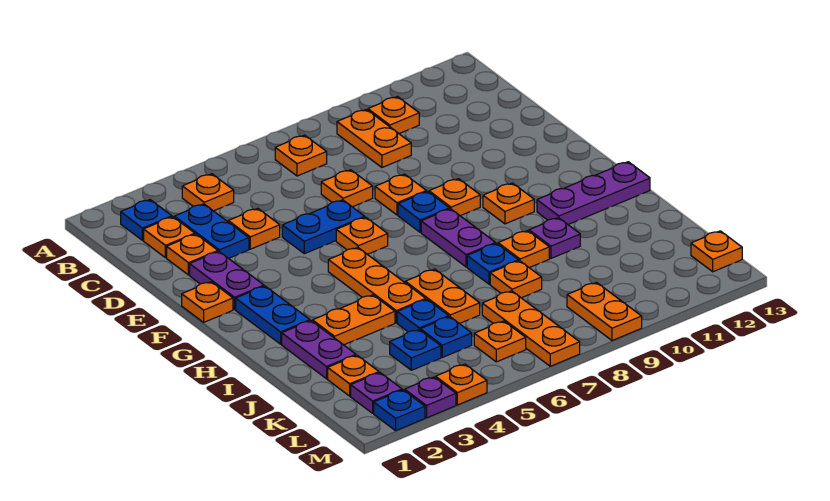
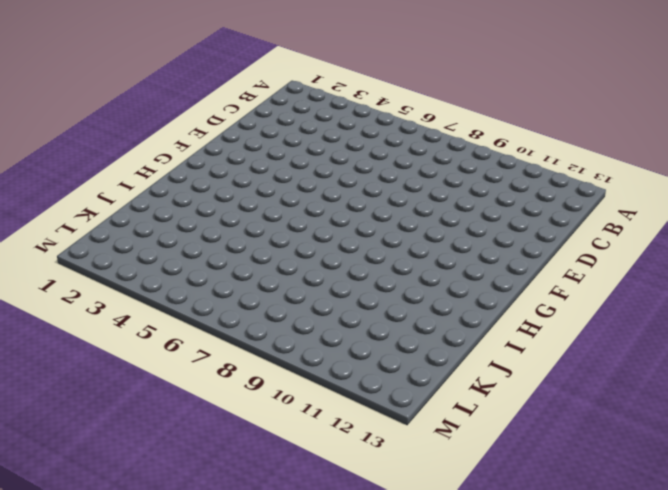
none -> blue 1x1 plate [121,200,172,240]
none -> orange 1x1 plate [182,174,234,211]
none -> orange 1x1 plate [275,135,327,176]
none -> orange 1x2 plate [337,109,411,167]

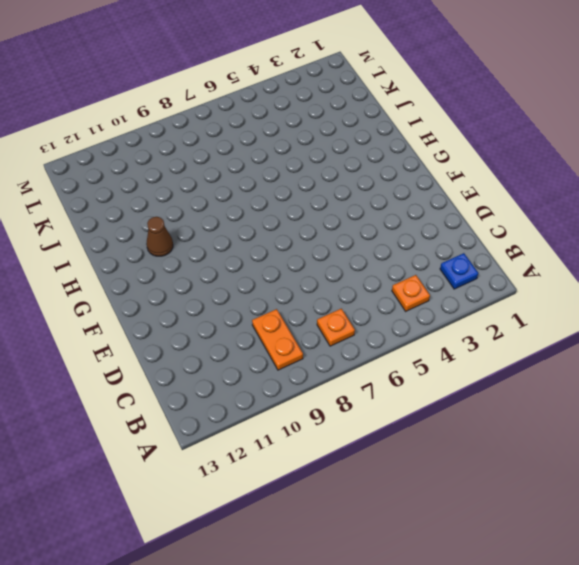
brown 1x1 cone [146,217,173,256] -> purple 1x3 plate [537,162,650,224]
none -> orange 1x1 plate [368,97,419,134]
none -> orange 1x1 plate [144,217,195,258]
none -> blue 1x2 plate [174,204,249,258]
none -> orange 1x1 plate [167,234,218,275]

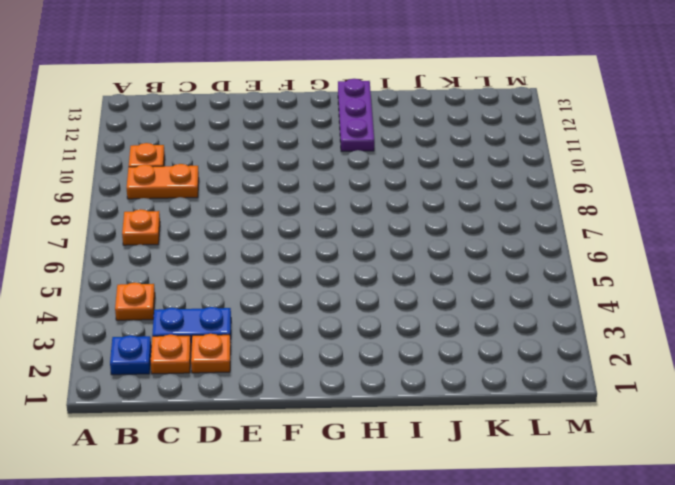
none -> orange 1x1 plate [228,208,280,249]
none -> orange 1x1 plate [321,170,373,207]
none -> purple 1x2 plate [190,252,264,309]
none -> blue 1x2 plate [282,200,365,254]

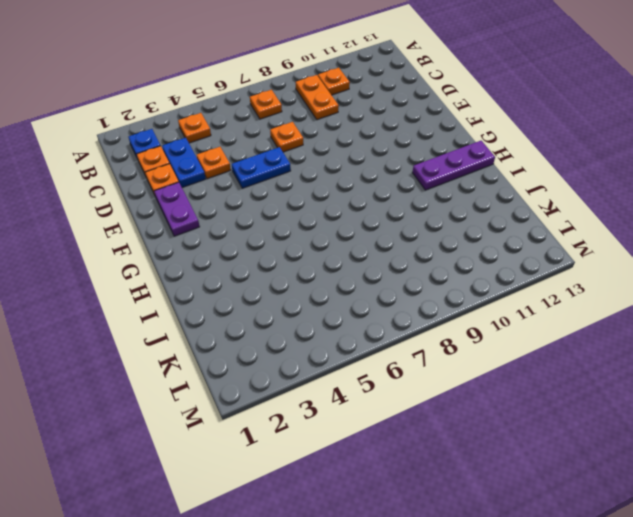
none -> orange 1x1 plate [375,174,426,215]
none -> orange 1x1 plate [182,282,233,322]
none -> orange 1x1 plate [336,217,388,254]
none -> blue 1x1 plate [398,192,450,232]

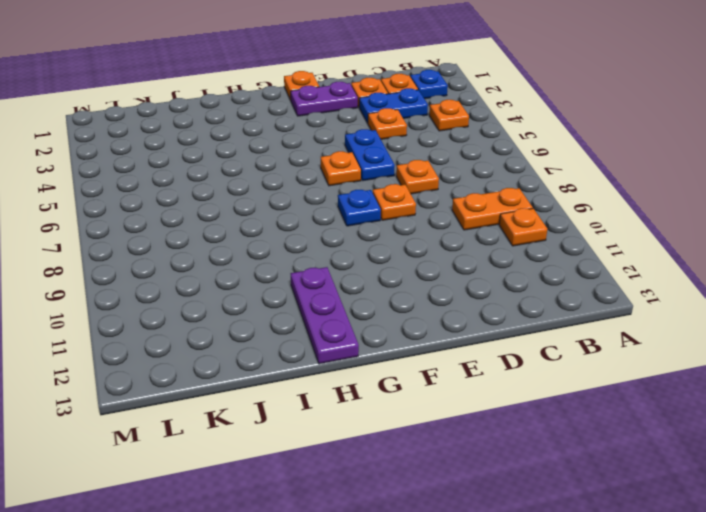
none -> orange 1x1 plate [275,135,327,176]
none -> orange 1x1 plate [429,179,480,216]
none -> blue 1x2 plate [236,286,310,344]
none -> orange 1x3 plate [328,247,426,323]

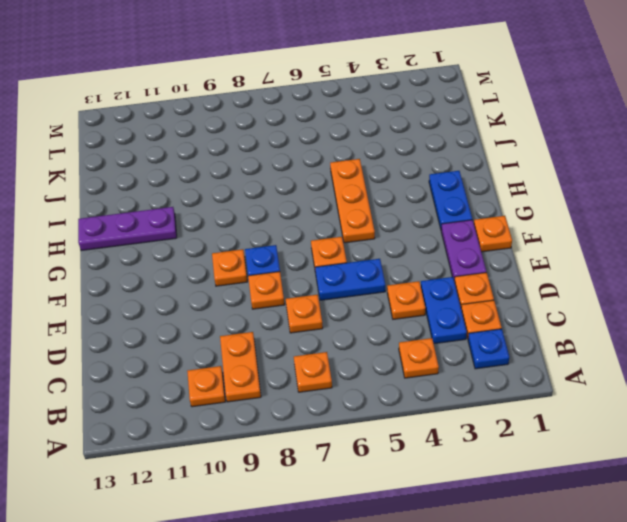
none -> purple 1x2 plate [421,209,496,267]
none -> orange 1x1 plate [483,183,534,224]
none -> purple 1x2 plate [282,321,356,379]
none -> orange 1x2 plate [313,295,395,345]

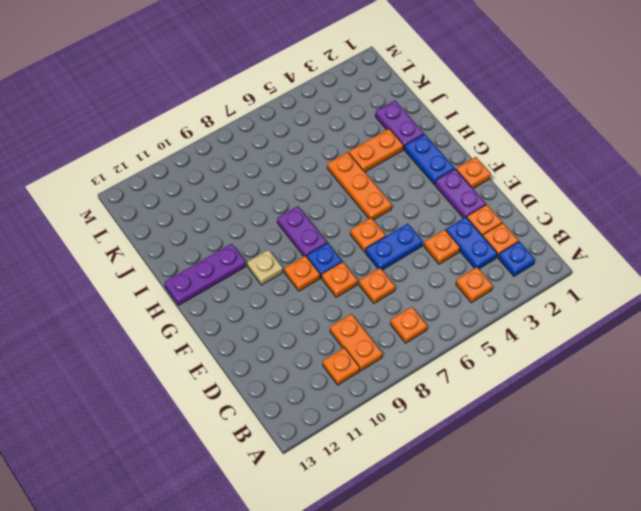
tan 1x1 plate [247,250,283,285] -> orange 1x1 plate [483,183,534,224]
none -> orange 1x2 plate [405,269,480,324]
none -> blue 1x1 plate [467,243,519,284]
none -> orange 1x1 plate [498,231,549,268]
none -> purple 1x1 plate [529,218,580,258]

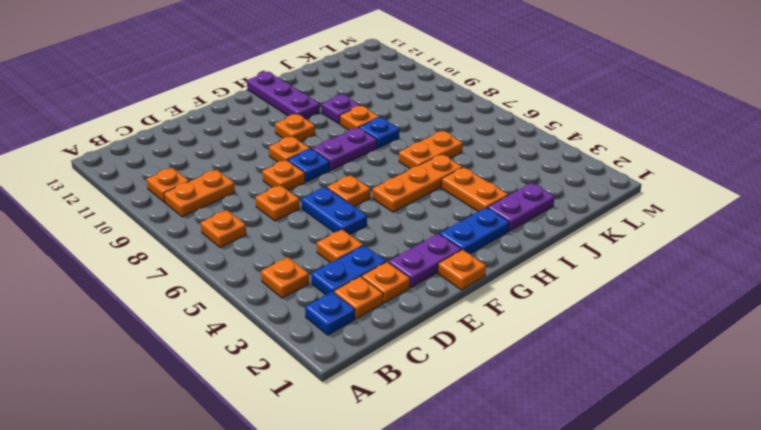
none -> blue 1x1 plate [397,299,449,332]
none -> orange 1x1 plate [490,261,542,298]
none -> orange 1x1 plate [328,355,379,396]
none -> blue 1x1 plate [390,330,441,370]

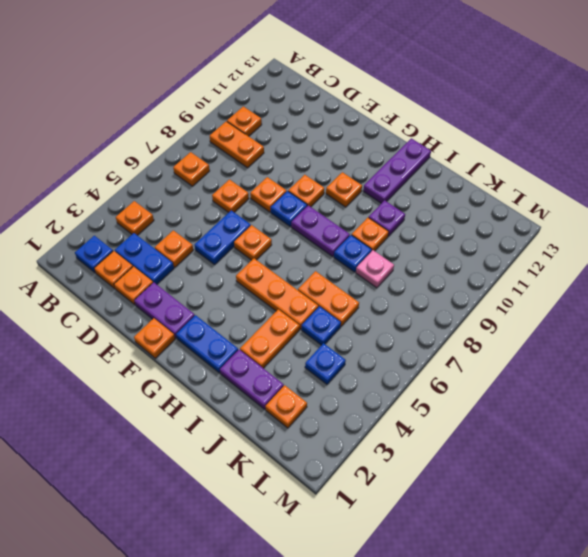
pink 1x1 plate [356,250,394,288] -> orange 1x1 plate [490,261,542,298]
none -> blue 1x1 plate [420,317,472,357]
none -> orange 1x3 plate [482,291,580,366]
none -> purple 1x1 plate [351,373,402,413]
none -> orange 1x1 plate [474,321,526,362]

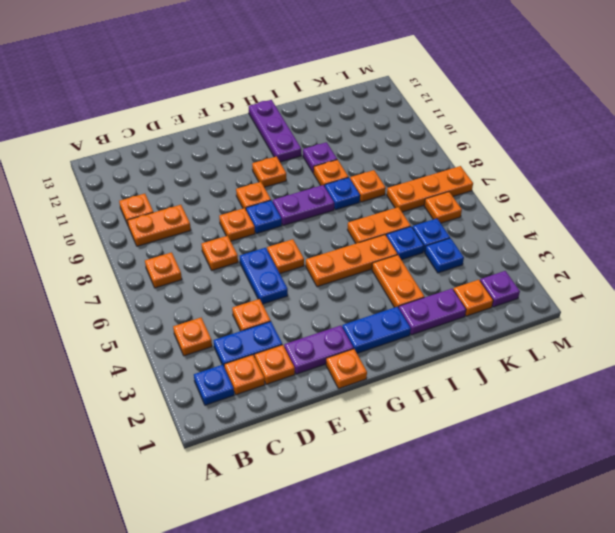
none -> orange 1x2 plate [567,282,642,341]
none -> orange 1x1 plate [691,231,742,272]
none -> blue 1x1 plate [374,390,425,431]
none -> purple 1x1 plate [405,377,456,418]

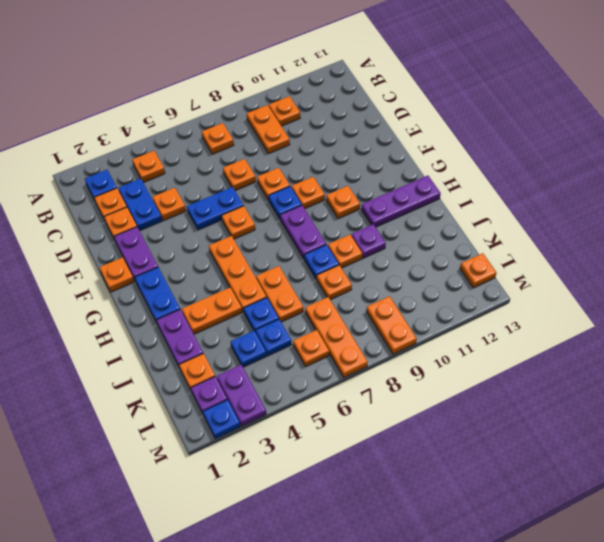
purple 1x2 plate [217,365,266,426] -> purple 1x1 plate [405,377,456,418]
none -> orange 1x1 plate [436,364,487,405]

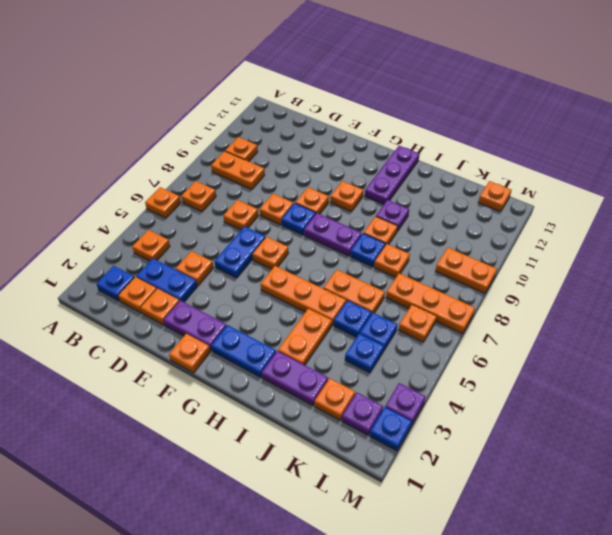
orange 1x1 plate [145,187,181,218] -> orange 1x1 plate moved to [436,364,487,405]

